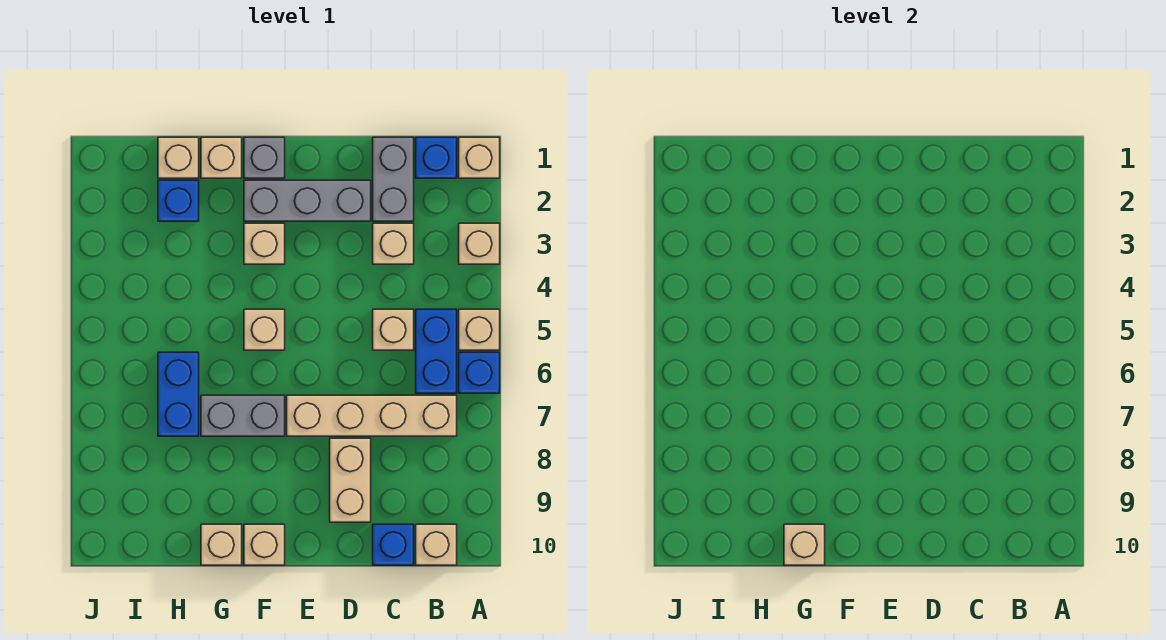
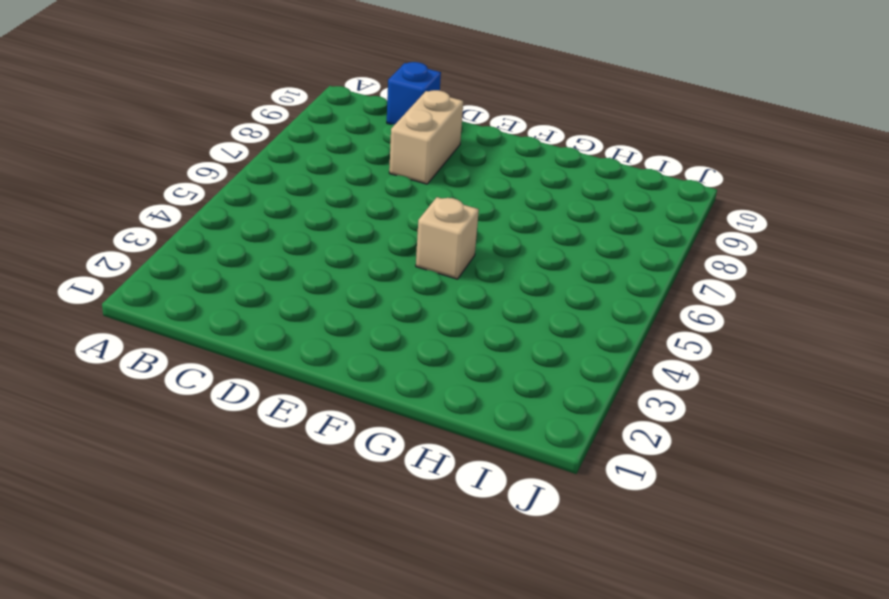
none -> tan 1x1 brick [459,137,500,178]
none -> tan 1x1 brick [459,223,500,264]
none -> tan 1x1 brick [459,309,500,350]

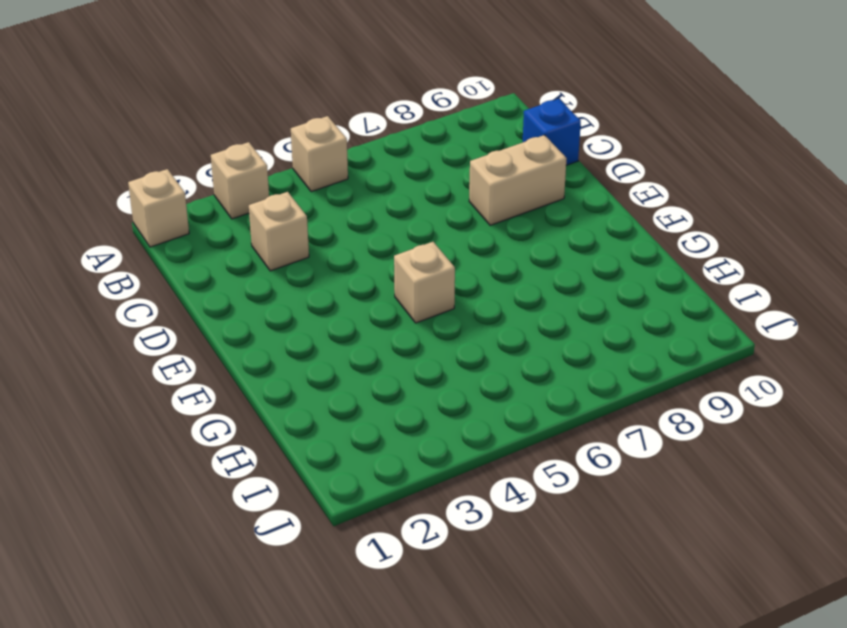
none -> blue 1x1 brick [459,352,500,393]
none -> blue 1x1 brick [416,137,457,178]
none -> blue 1x2 brick [416,309,457,393]

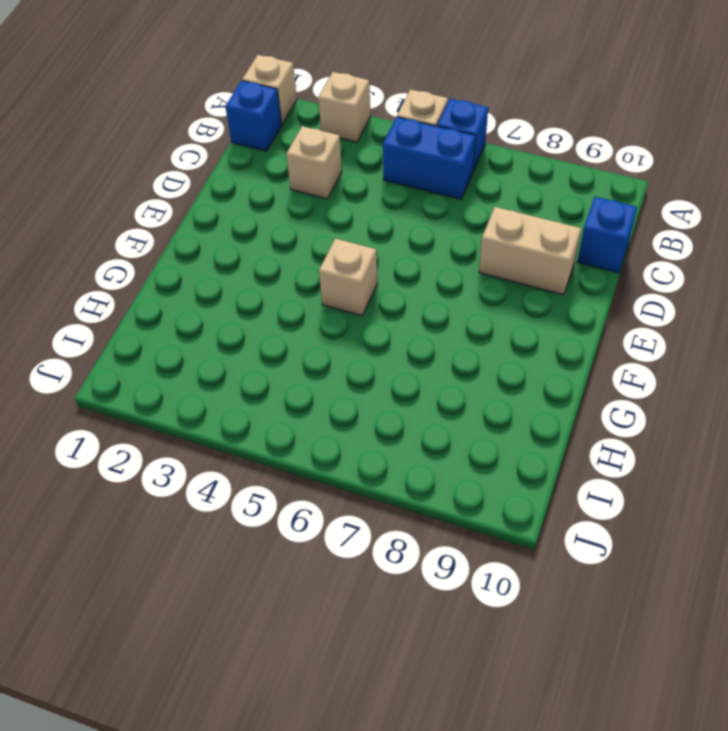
none -> tan 1x4 brick [287,395,457,436]
none -> tan 1x1 brick [416,524,457,565]
none -> grey 1x2 brick [373,137,414,221]

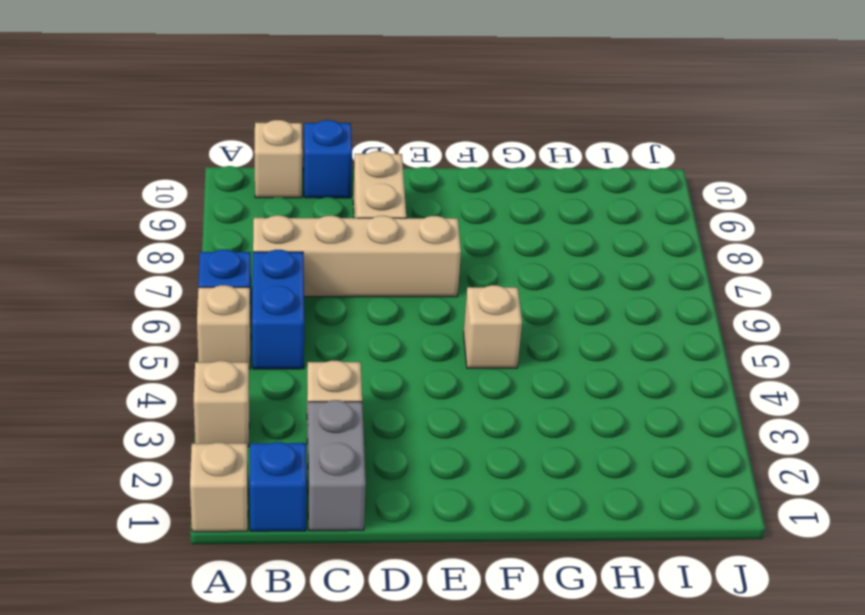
none -> tan 1x1 brick [373,309,414,350]
none -> grey 1x3 brick [244,180,371,221]
none -> grey 1x1 brick [244,137,285,178]

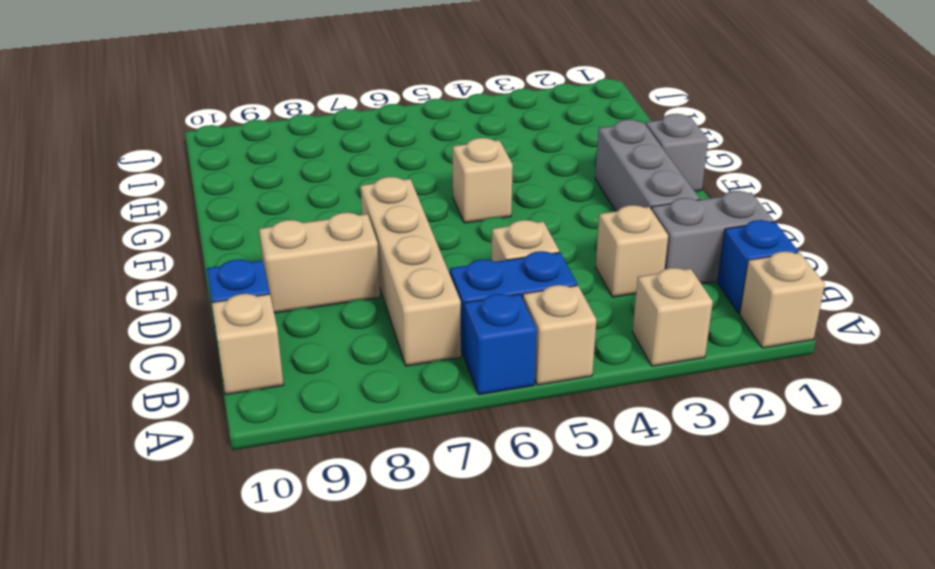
none -> tan 1x1 brick [244,223,285,264]
none -> grey 1x2 brick [201,395,285,436]
none -> tan 1x1 brick [244,524,285,565]

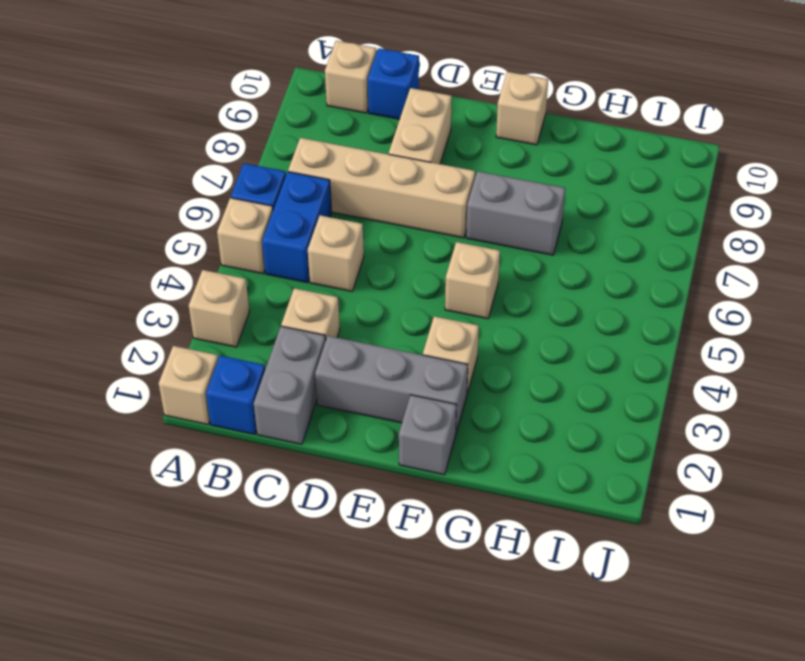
none -> tan 1x1 brick [201,137,242,178]
none -> tan 1x1 brick [201,524,242,565]
none -> tan 1x1 brick [158,137,199,178]

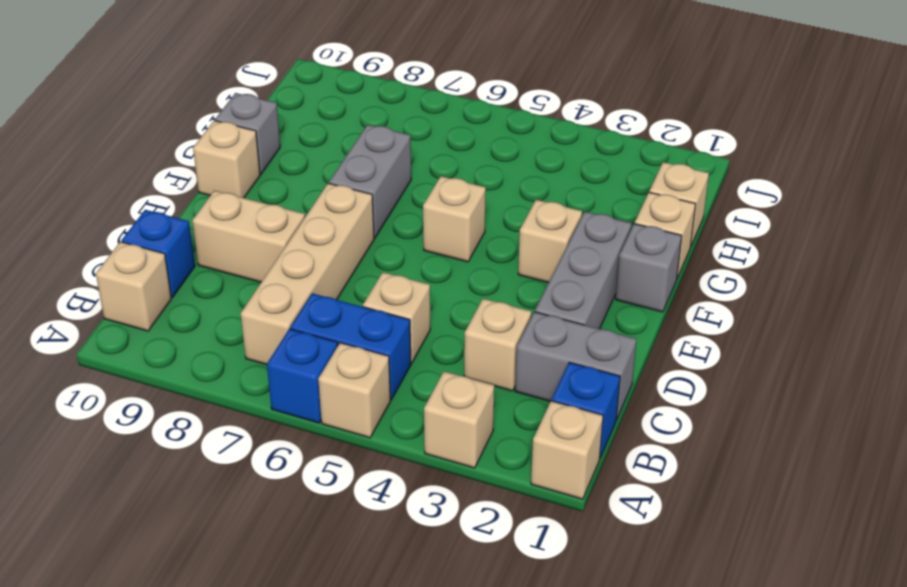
grey 1x1 brick [215,93,280,174] -> tan 1x1 brick [201,524,242,565]
none -> blue 1x1 brick [158,180,199,221]
none -> blue 1x2 brick [158,352,199,436]
none -> tan 1x1 brick [784,524,825,565]

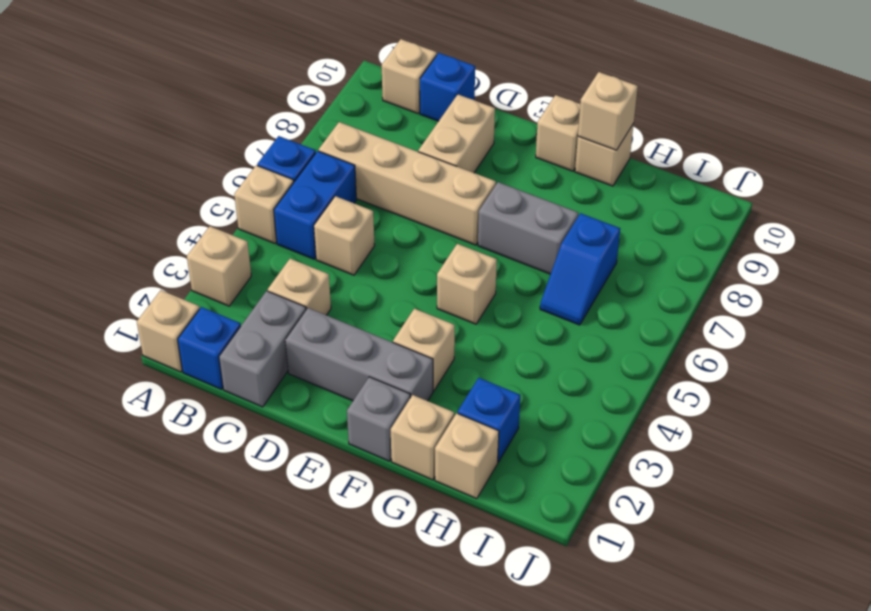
blue 1x2 slope [540,213,620,325] -> blue 1x2 brick [158,352,199,436]

